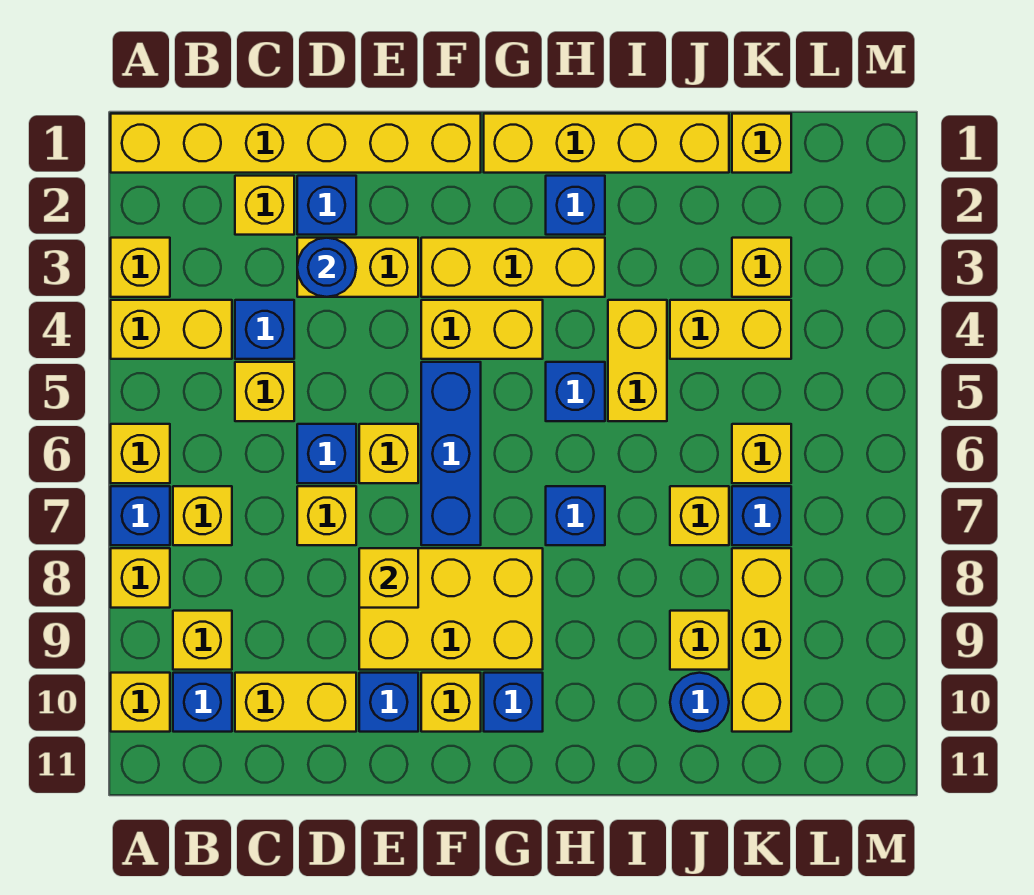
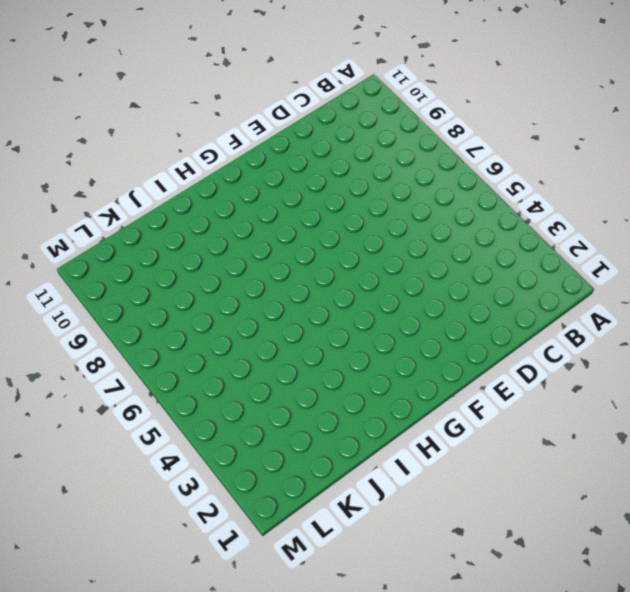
none -> yellow 1x6 brick [111,114,481,173]
none -> yellow 1x1 brick [111,238,170,297]
none -> yellow 1x2 brick [111,300,232,359]
none -> yellow 1x1 brick [111,424,170,483]

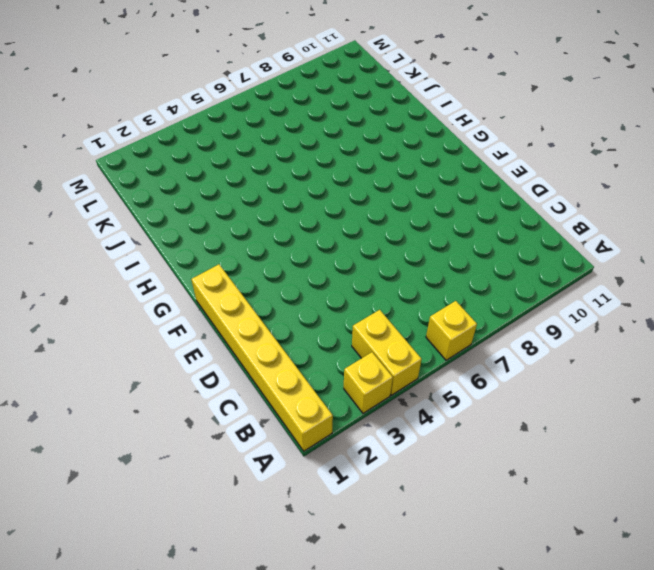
none -> blue 1x1 brick [111,486,170,545]
none -> yellow 1x1 brick [111,548,170,608]
none -> yellow 1x1 brick [111,673,170,732]
none -> yellow 1x1 brick [173,486,232,545]

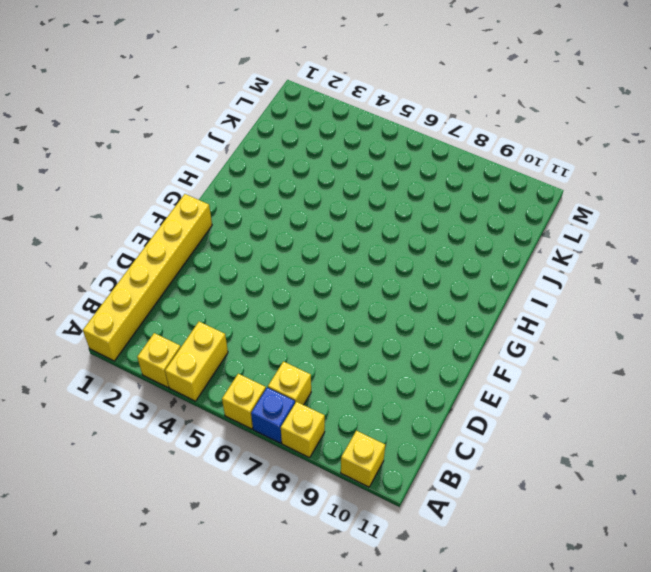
none -> yellow 1x1 brick [173,611,232,670]
none -> blue 1x1 brick [173,673,232,732]
none -> yellow 1x1 brick [235,176,294,235]
none -> blue 1x1 brick [235,300,294,359]

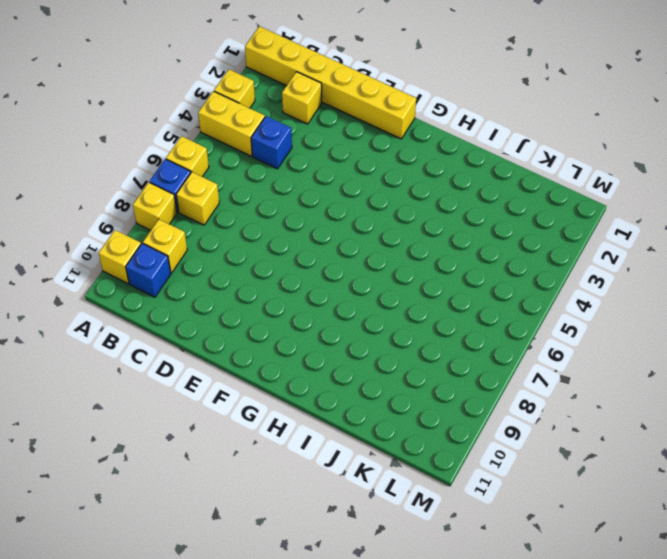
none -> yellow 1x1 brick [235,362,294,421]
none -> yellow 1x2 brick [235,673,356,732]
none -> blue 1x1 brick [297,176,356,235]
none -> yellow 1x2 brick [297,238,418,297]

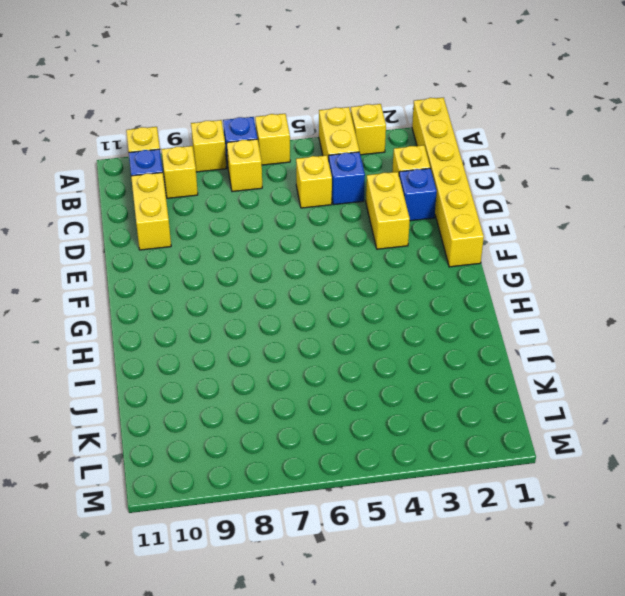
none -> blue 1x1 brick [297,424,356,483]
none -> yellow 1x1 brick [297,486,356,545]
none -> yellow 1x1 brick [359,424,418,483]
none -> yellow 2x3 brick [359,548,543,670]

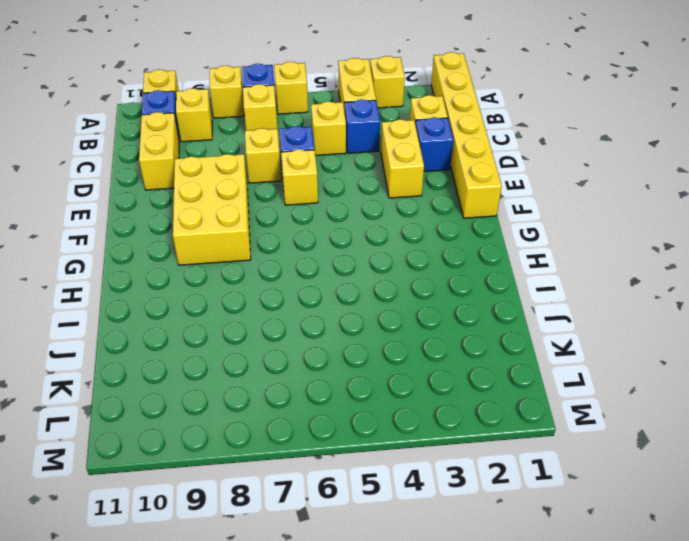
none -> blue 1x1 brick [359,673,418,732]
none -> yellow 1x3 brick [421,238,605,297]
none -> yellow 1x2 brick [421,300,543,359]
none -> blue 1x3 brick [421,362,481,545]

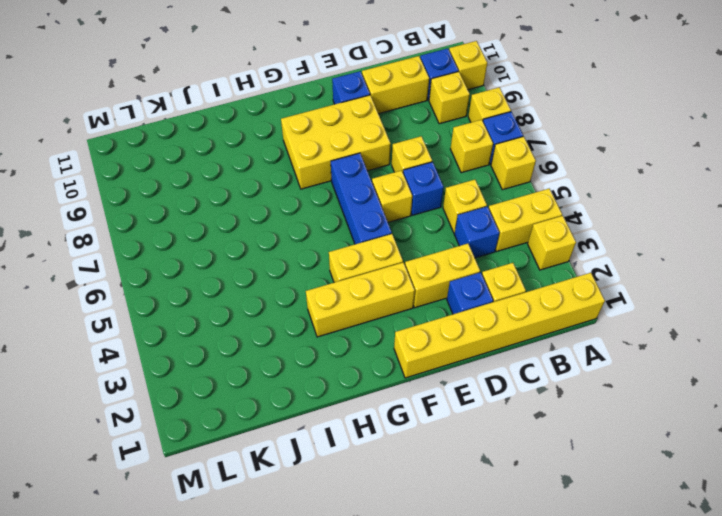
none -> yellow 1x1 brick [421,673,481,732]
none -> yellow 1x4 brick [484,114,729,173]
none -> blue 1x1 brick [484,673,543,732]
none -> blue 1x1 brick [546,176,605,235]

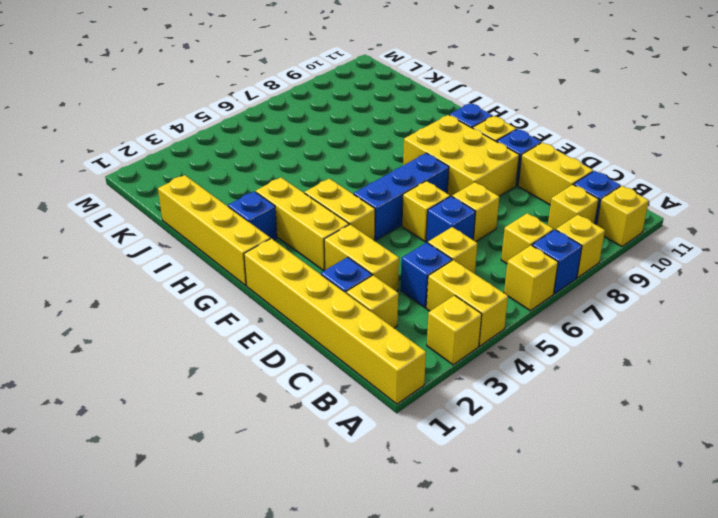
none -> blue 1x1 brick [546,362,605,421]
none -> blue 1x1 brick [546,486,605,545]
none -> yellow 1x2 brick [608,300,667,421]
none -> yellow 1x2 brick [670,300,791,359]

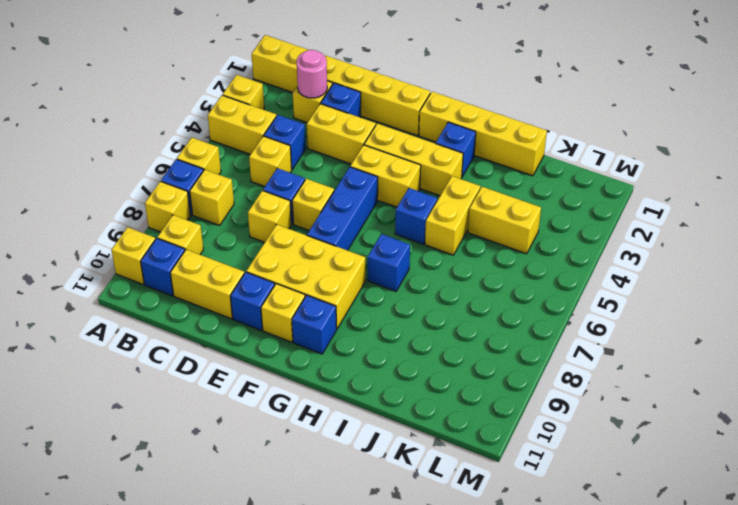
pink 1x1 round brick [297,50,327,98] -> none
none -> yellow 1x1 brick [670,486,729,545]
none -> yellow 1x1 brick [670,611,729,670]
none -> blue 1x1 round brick [670,673,729,732]
none -> yellow 1x1 brick [732,114,791,173]

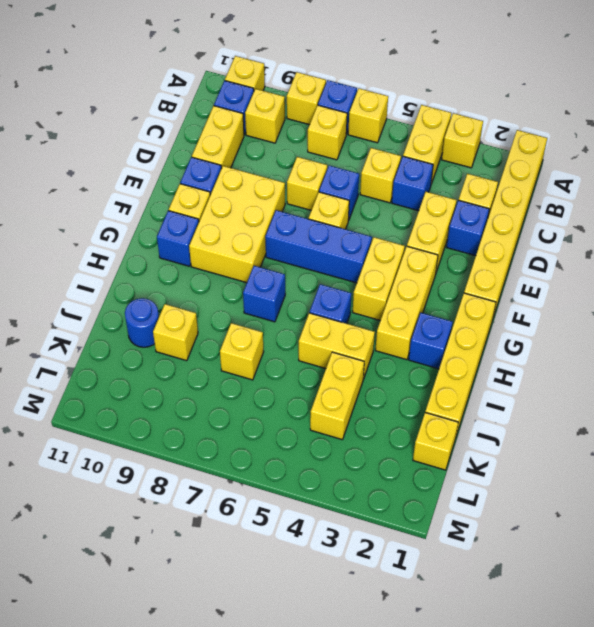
none -> yellow 1x1 brick [732,238,791,297]
none -> yellow 1x1 brick [732,424,791,483]
none -> blue 1x1 brick [732,486,791,545]
none -> yellow 1x3 brick [732,548,791,732]

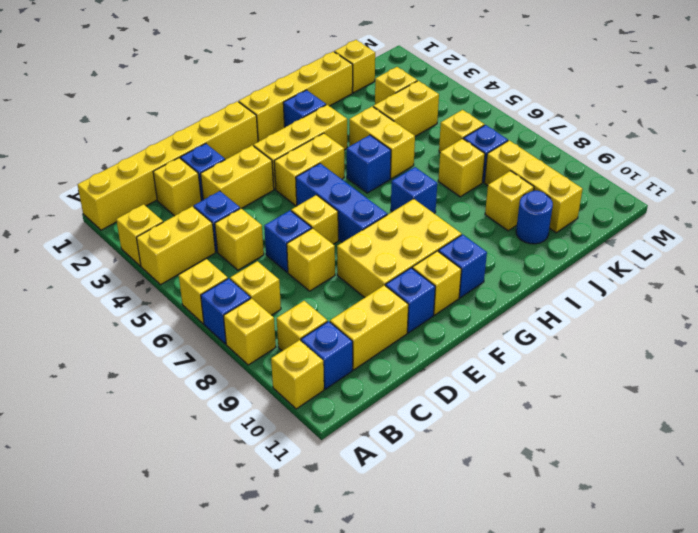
none -> blue 1x1 round brick [297,238,356,297]
none -> yellow 1x1 brick [359,548,418,608]

